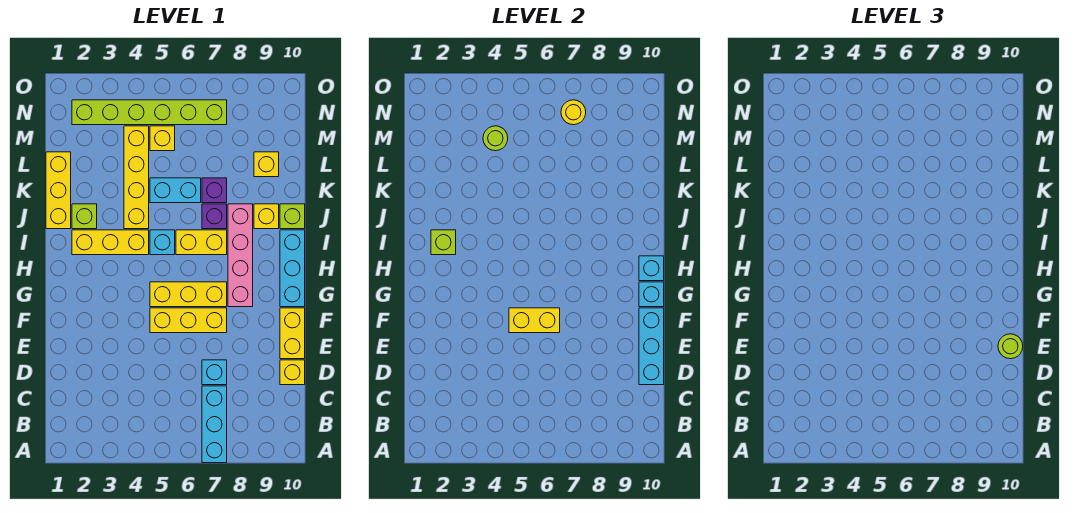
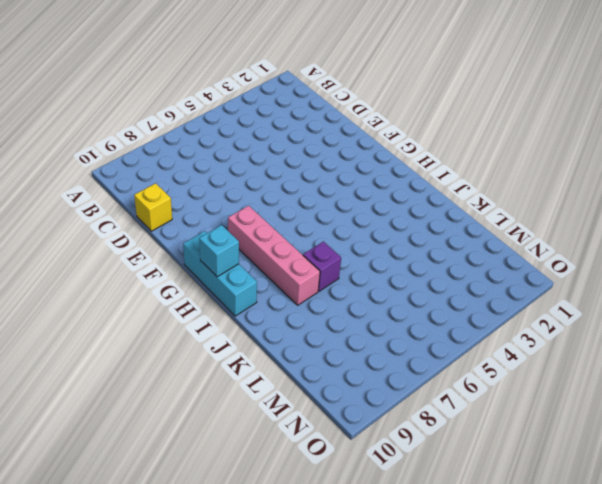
none -> cyan 1x3 brick [202,386,227,463]
none -> cyan 1x1 brick [202,360,227,385]
none -> yellow 1x2 brick [280,308,305,359]
none -> yellow 1x3 brick [150,308,227,333]

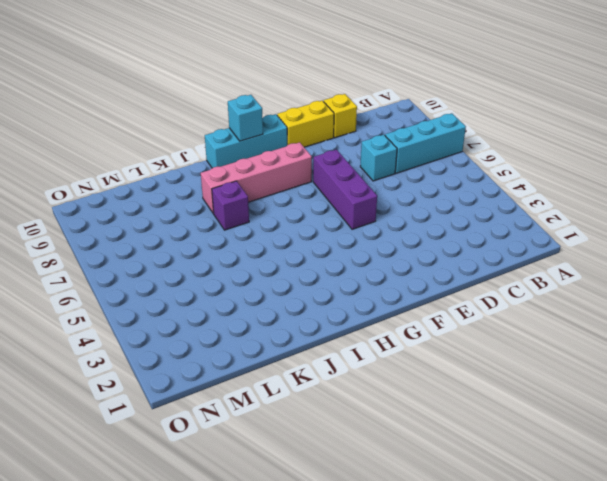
purple 1x3 brick [313,149,377,229] -> yellow 1x3 brick [150,308,227,333]
none -> yellow 1x3 brick [150,282,227,307]
none -> yellow 1x3 brick [72,230,149,255]
none -> cyan 1x1 brick [150,230,175,255]
none -> yellow 1x2 brick [176,230,227,255]

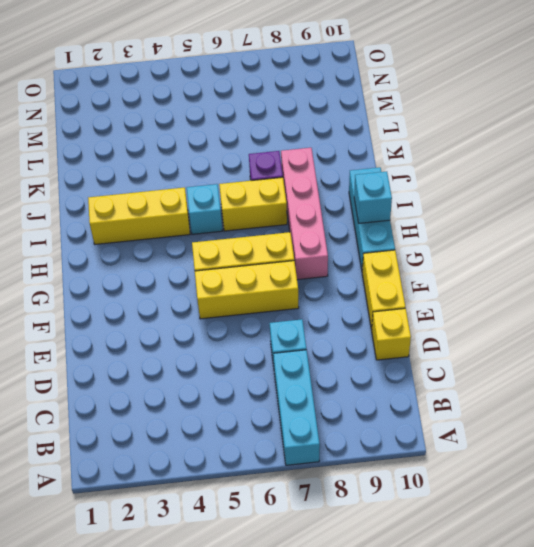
none -> yellow 1x3 brick [46,152,71,229]
none -> lime 1x1 brick [72,204,97,229]
none -> yellow 1x4 brick [124,126,149,229]
none -> yellow 1x1 brick [254,204,279,229]

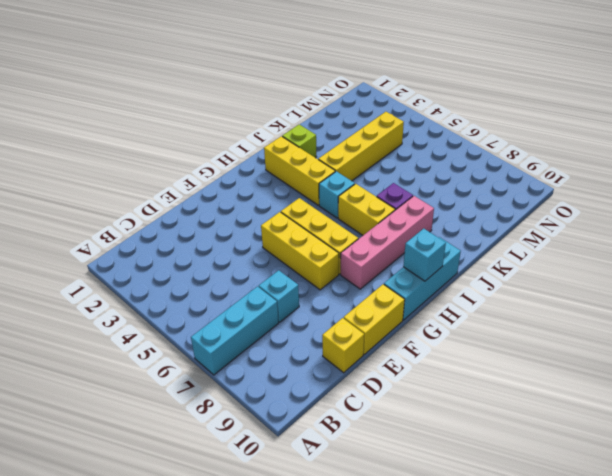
none -> yellow 1x3 brick [46,152,71,229]
none -> yellow 1x1 brick [254,204,279,229]
none -> lime 1x1 brick [280,204,305,229]
none -> cyan 1x2 brick [150,178,201,203]

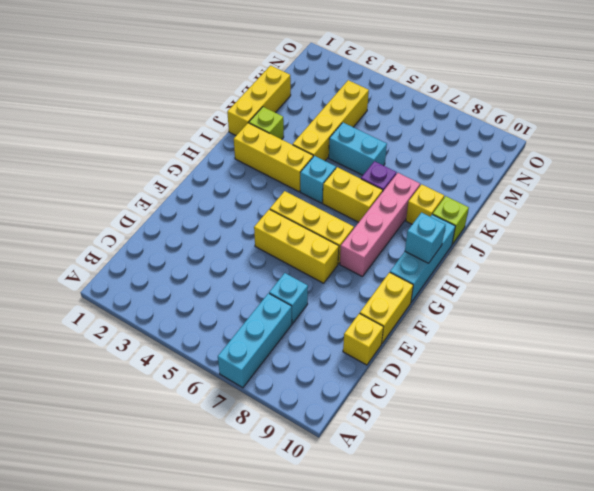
none -> purple 1x1 brick [202,178,227,203]
none -> yellow 1x1 brick [254,152,279,177]
none -> yellow 1x1 brick [150,126,175,151]
none -> lime 1x6 brick [72,100,227,125]

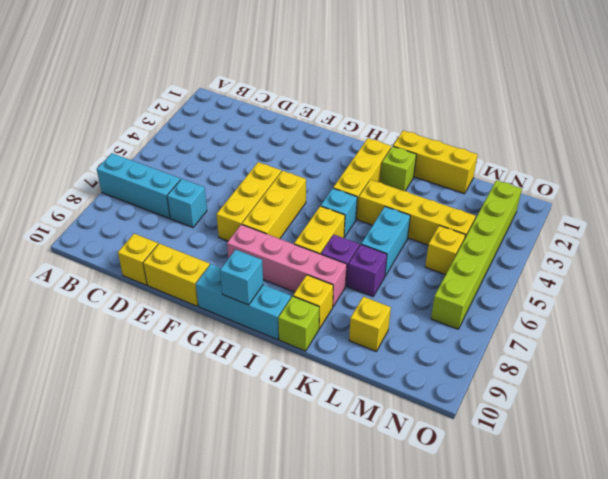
none -> cyan 1x3 brick [639,308,664,385]
none -> yellow 1x2 brick [509,308,560,333]
none -> cyan 1x1 brick [639,282,664,307]
none -> lime 1x1 brick [431,230,456,255]

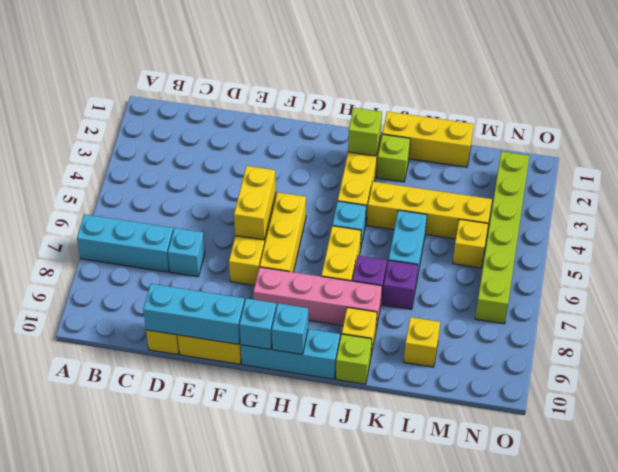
none -> lime 1x1 round brick [483,126,508,151]
none -> yellow 1x1 round brick [561,100,586,125]
none -> lime 1x1 round brick [998,334,1023,359]

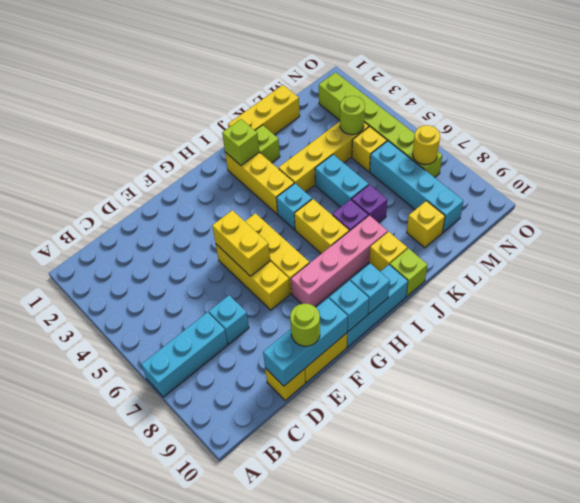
cyan 1x4 brick [370,141,464,232] -> none

